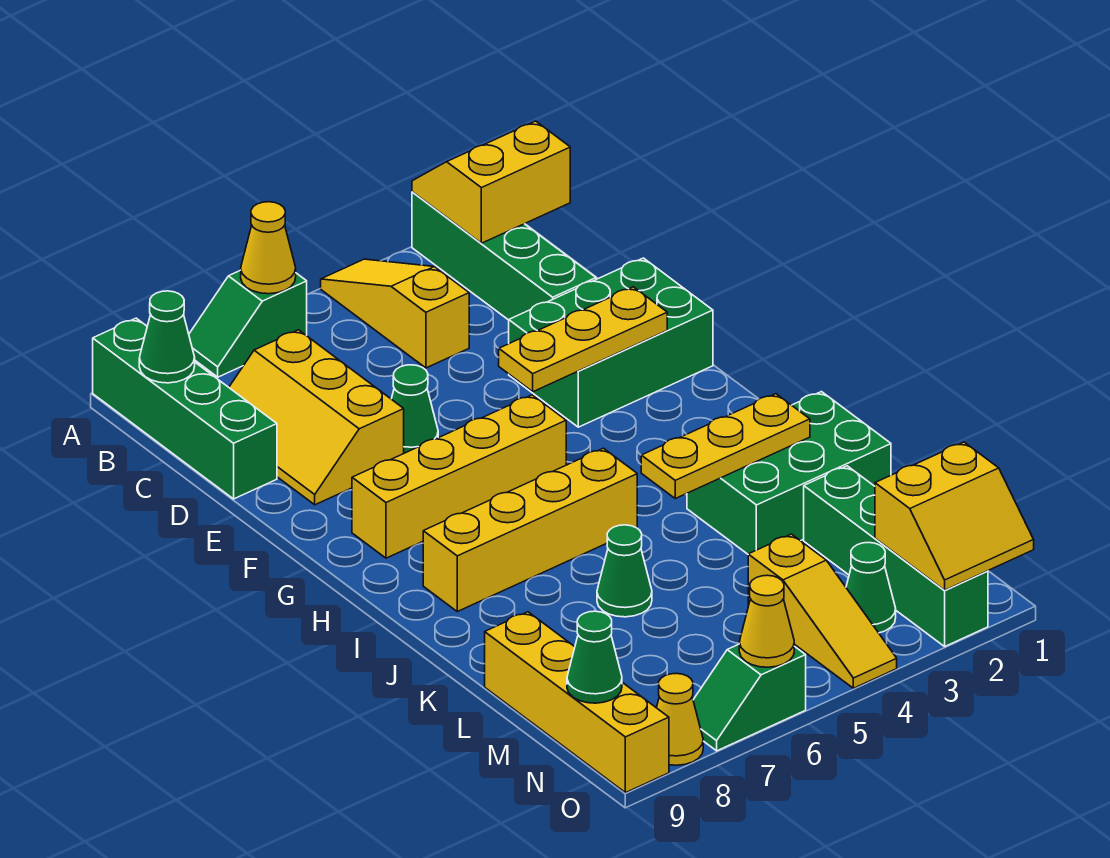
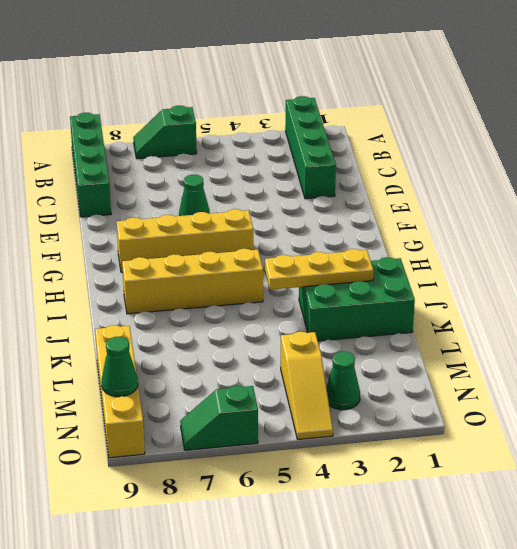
none -> yellow 1x3 slope [321,259,469,368]
none -> yellow 2x3 slope [229,330,404,505]
none -> green 2x3 brick [509,258,713,427]

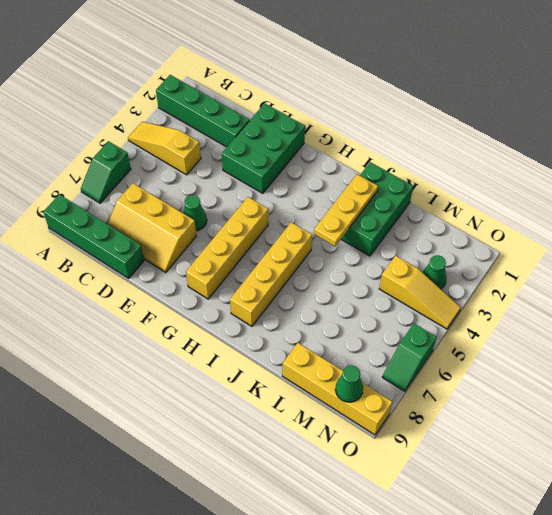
none -> green 1x1 cone [597,525,652,617]
none -> green 1x4 brick [804,466,988,646]
none -> yellow 1x1 cone [657,673,703,765]

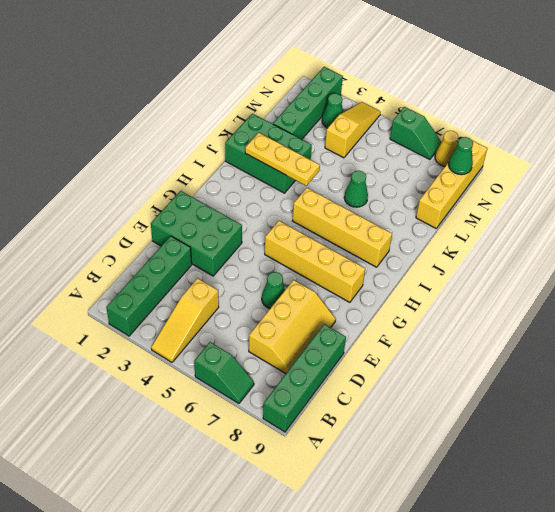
none -> yellow 2x2 slope [412,121,570,243]
none -> yellow 1x1 cone [241,202,296,294]
none -> green 1x1 cone [139,291,195,383]

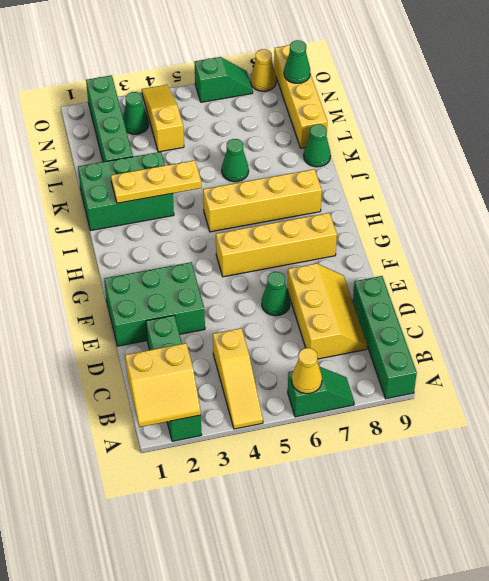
green 1x1 cone [304,124,331,167] -> green 1x1 cone moved to [139,291,195,383]
none -> yellow 1x3 plate [499,287,667,392]
none -> yellow 2x2 slope [875,442,1034,590]
none -> yellow 1x1 cone [739,575,794,667]

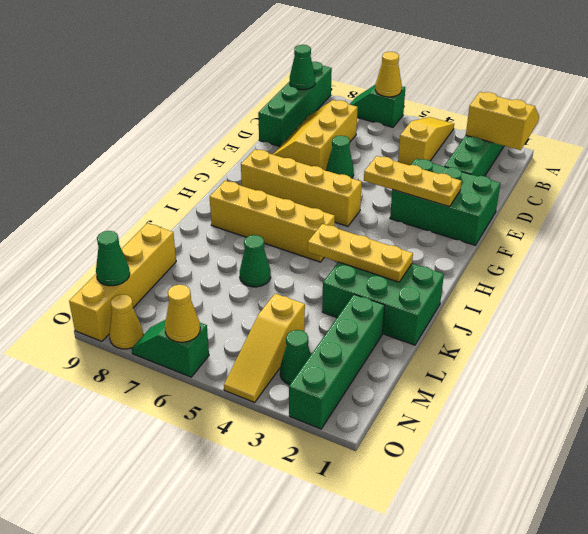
none -> yellow 2x2 slope [875,442,1034,590]

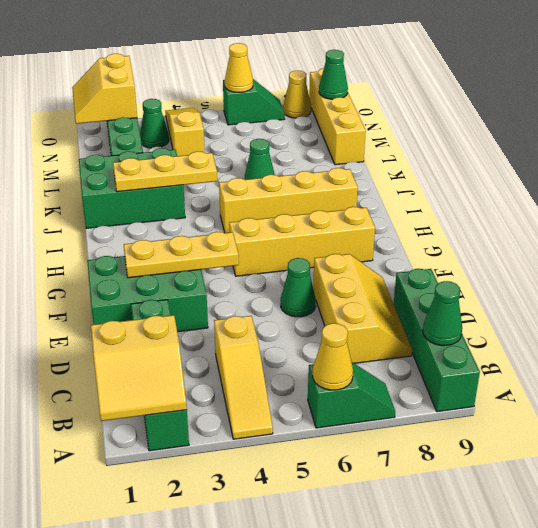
yellow 2x2 slope [72,54,137,124] -> yellow 2x2 slope turned to [875,442,1034,590]

